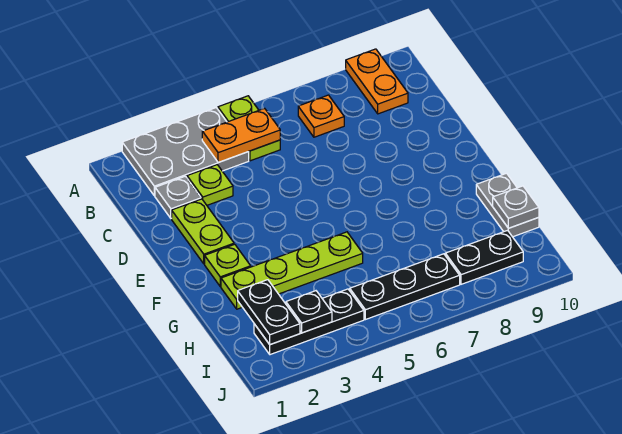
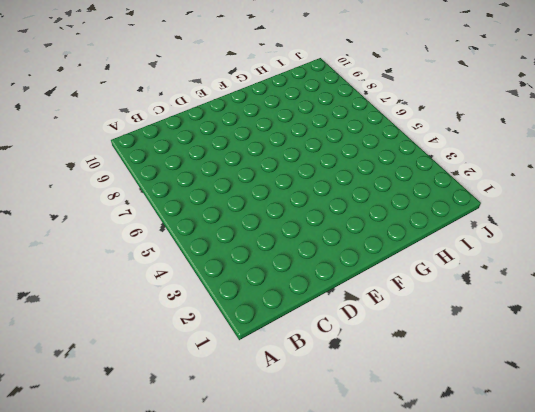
none -> grey 2x3 plate [122,108,249,196]
none -> lime 1x2 plate [218,96,280,161]
none -> orange 1x2 plate [346,49,408,114]

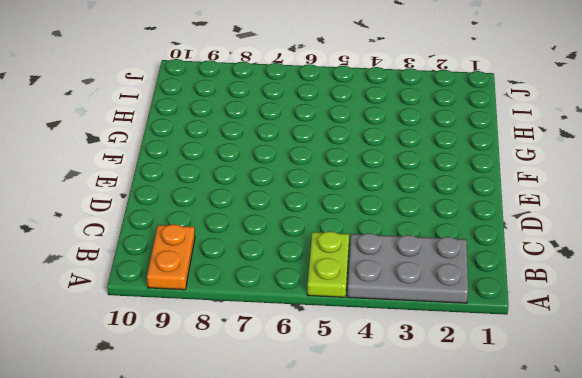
none -> orange 1x1 plate [298,95,344,137]
none -> grey 1x1 plate [155,176,201,218]
none -> lime 1x1 plate [187,165,233,205]

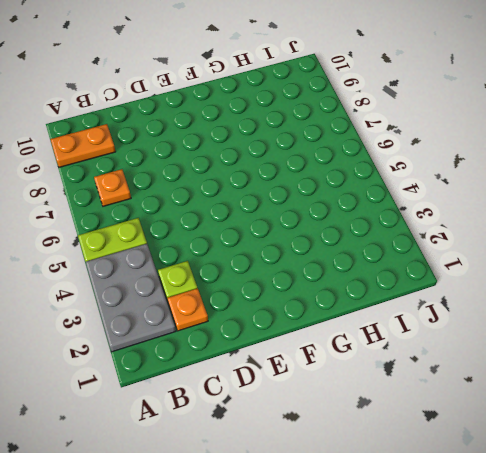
orange 1x1 plate [167,288,208,331] -> grey 1x1 plate [155,176,201,218]
none -> lime 1x2 plate [172,199,234,264]
none -> lime 1x1 plate [205,244,251,287]
none -> lime 1x4 plate [221,232,363,309]

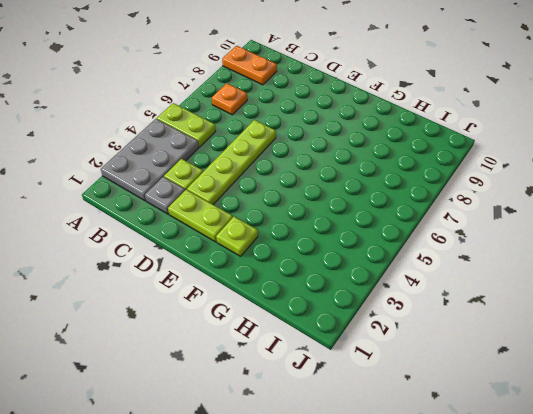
lime 1x4 plate [187,120,276,205] -> lime 1x4 plate moved to [221,232,363,309]
none -> grey 1x2 plate [476,173,539,237]
none -> black 1x3 plate [254,289,364,355]
none -> black 1x3 plate [350,254,460,320]

